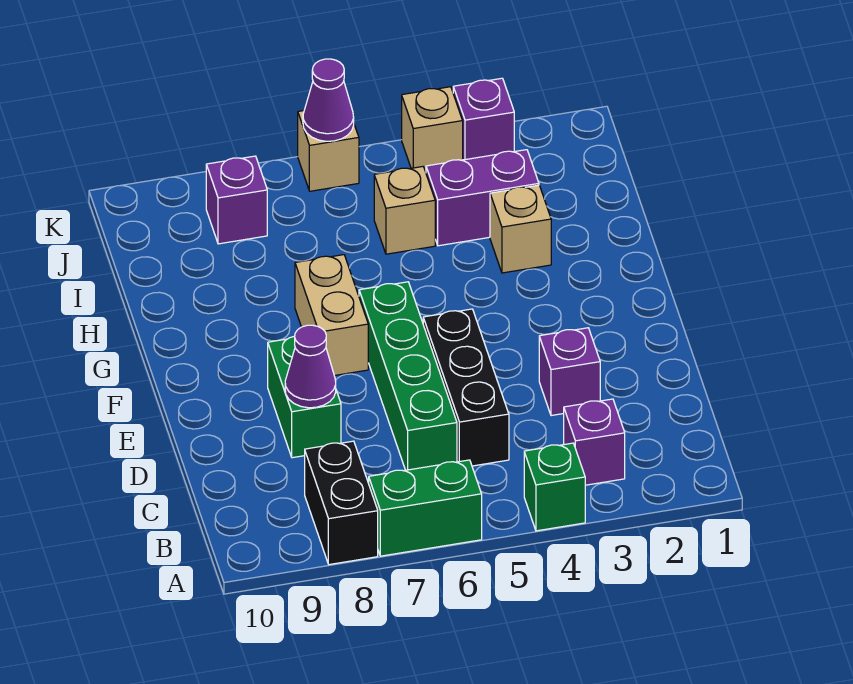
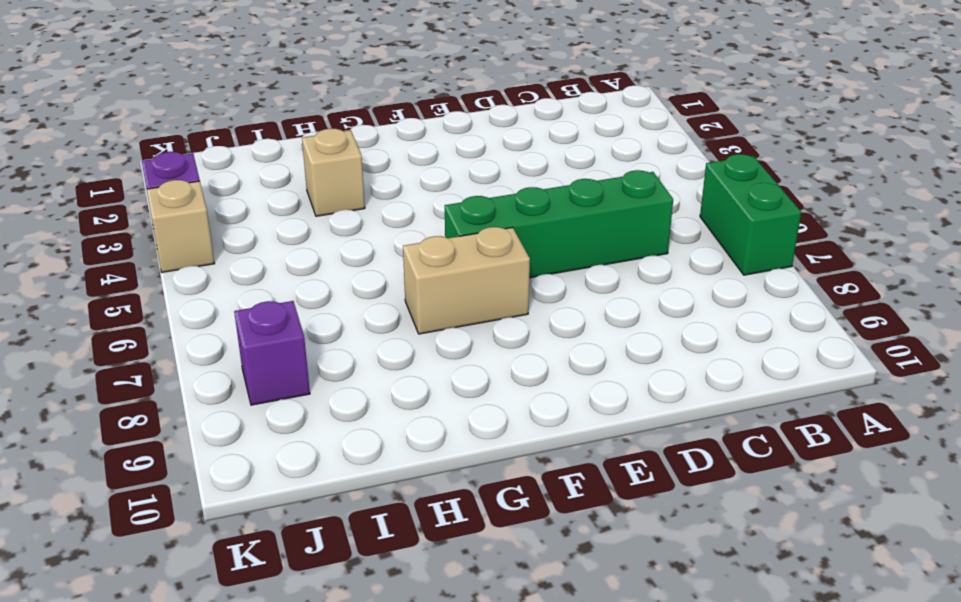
none -> green 1x1 brick [524,443,585,531]
none -> black 1x2 brick [305,441,378,565]
none -> purple 1x1 brick [564,399,625,485]

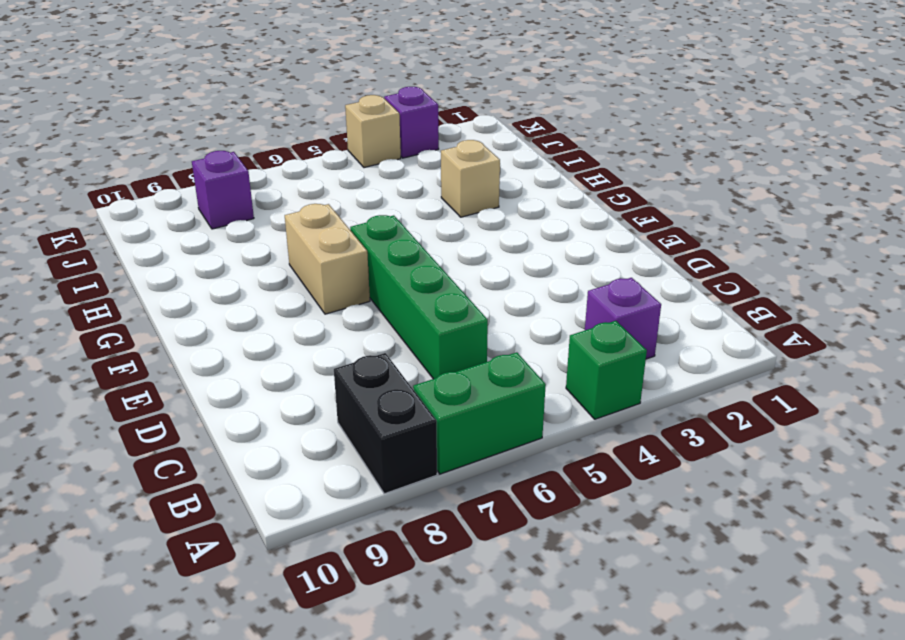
none -> black 1x3 brick [423,309,509,466]
none -> purple 1x1 brick [539,328,600,416]
none -> green 1x2 brick [268,336,341,458]

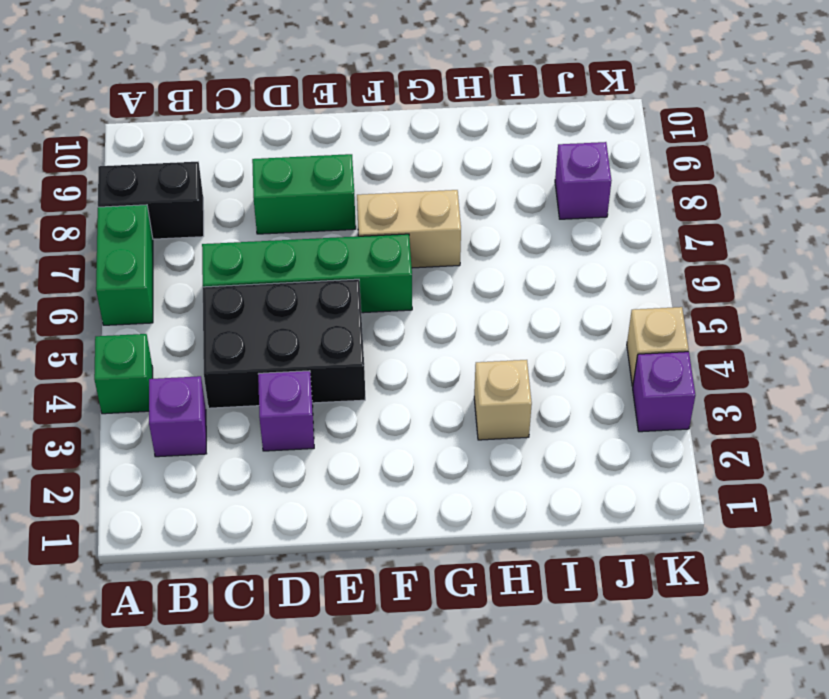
black 2x3 brick [203,279,365,408] -> black 1x3 brick [423,309,509,466]
none -> purple 1x2 brick [426,150,539,246]
none -> tan 1x1 brick [374,167,435,254]
none -> tan 1x1 brick [298,111,359,191]

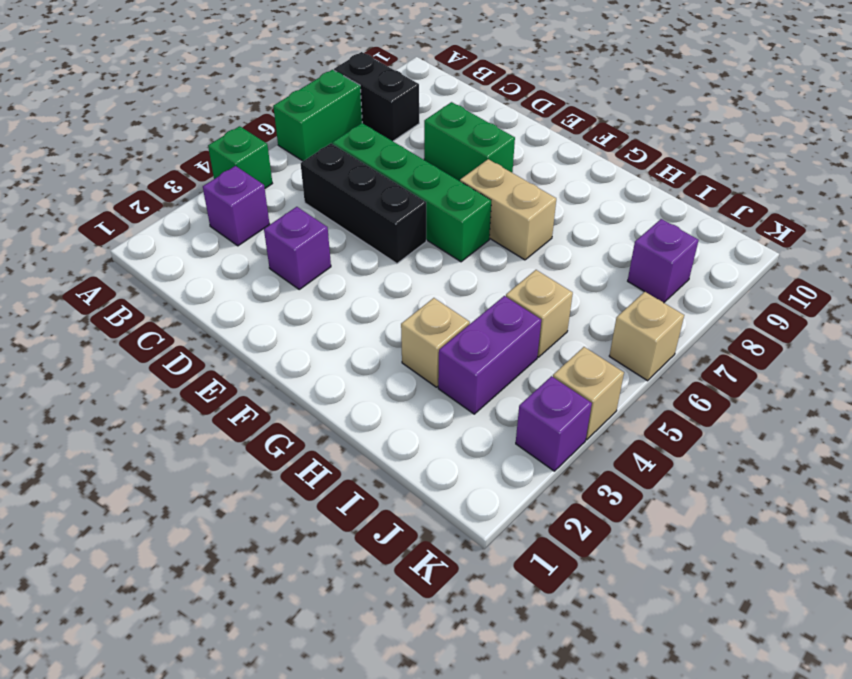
none -> purple 1x1 cone [285,325,336,408]
none -> purple 1x1 cone [303,59,354,141]

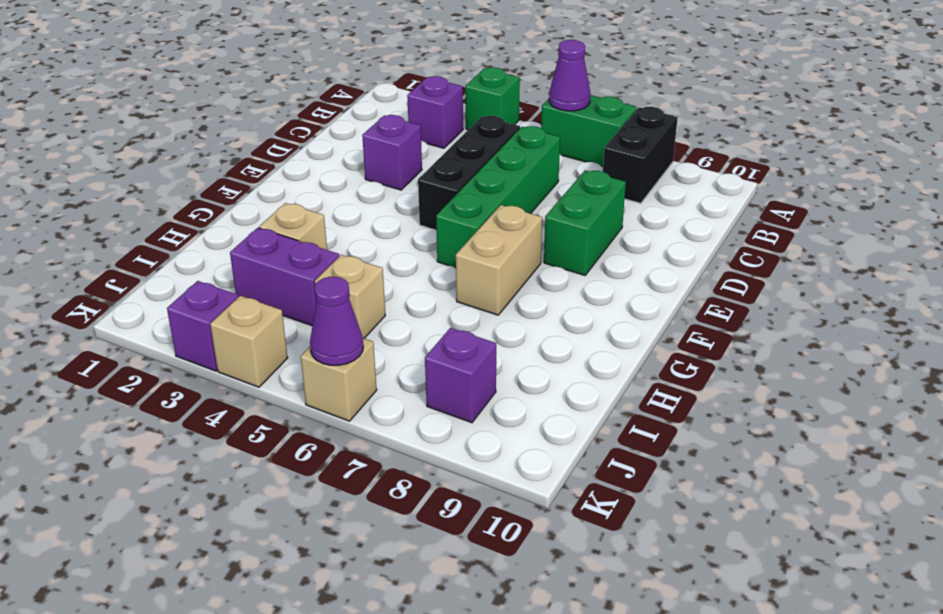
purple 1x1 cone [549,40,591,111] -> purple 1x1 cone moved to [285,325,336,408]

